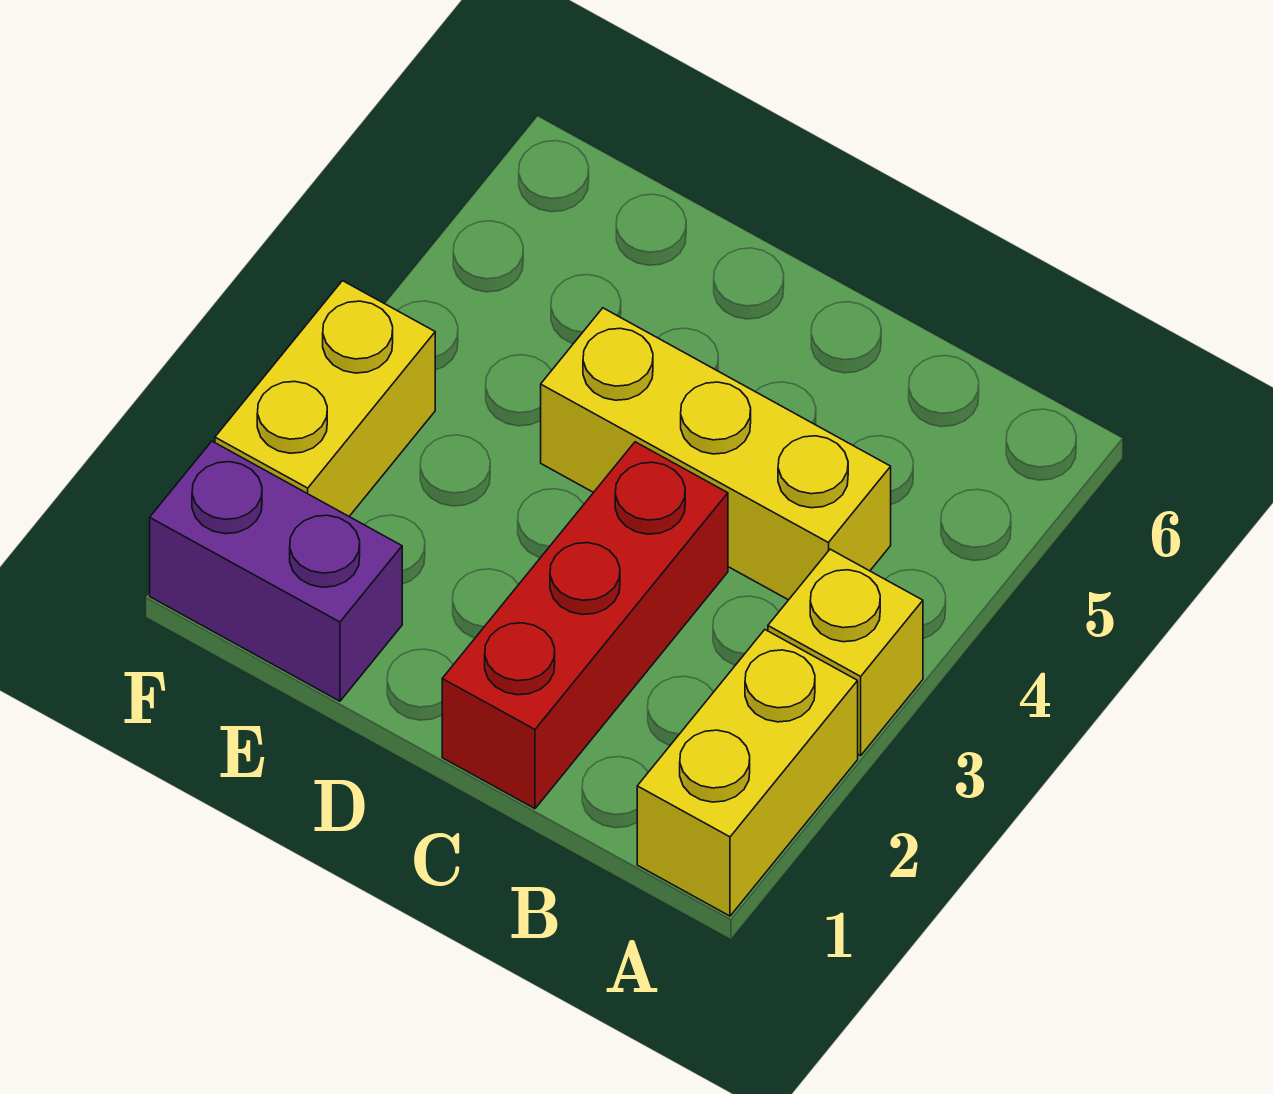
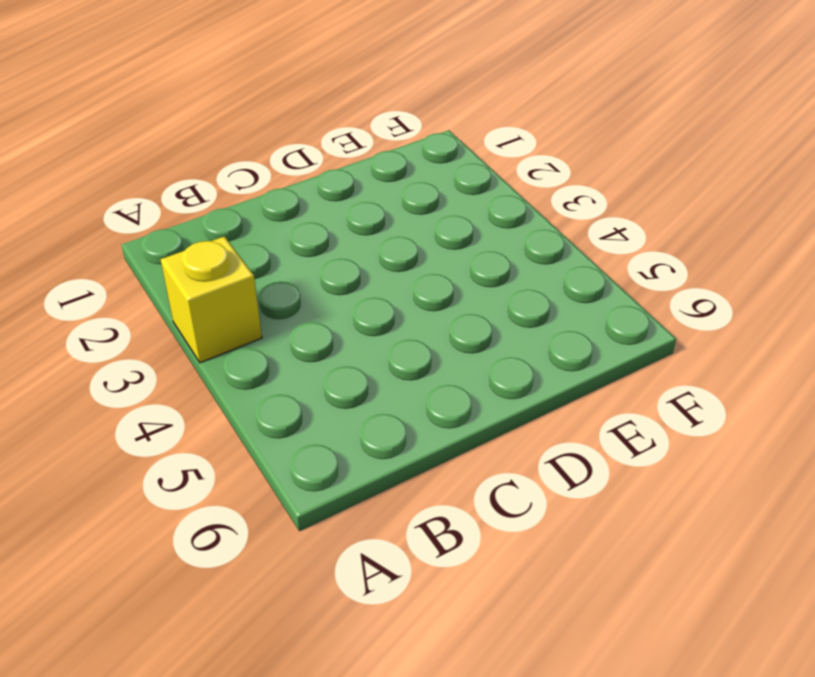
none -> yellow 1x2 brick [637,630,858,916]
none -> yellow 1x3 brick [541,308,891,600]

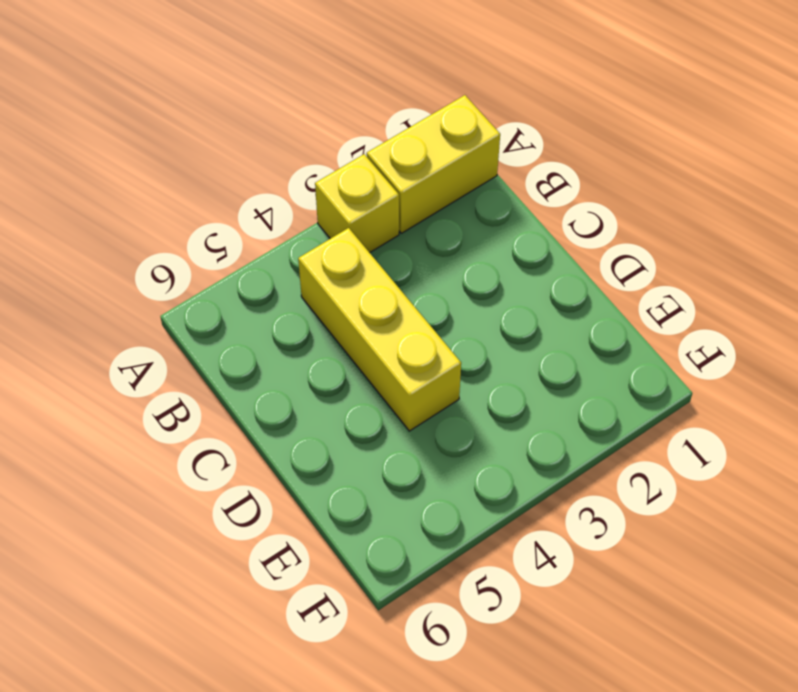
none -> red 1x3 brick [442,442,728,809]
none -> purple 1x2 brick [150,441,402,701]

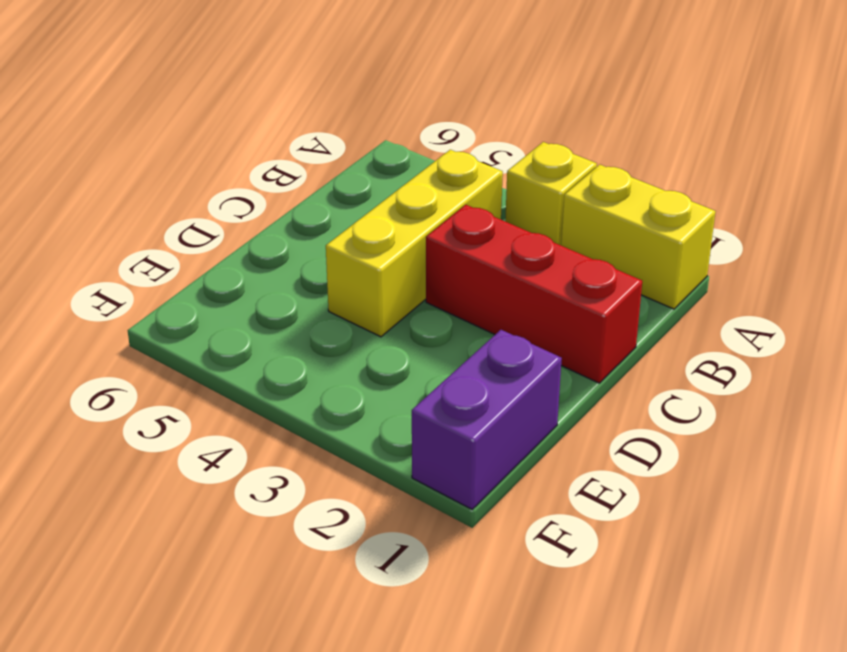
none -> yellow 1x2 brick [215,281,435,516]

